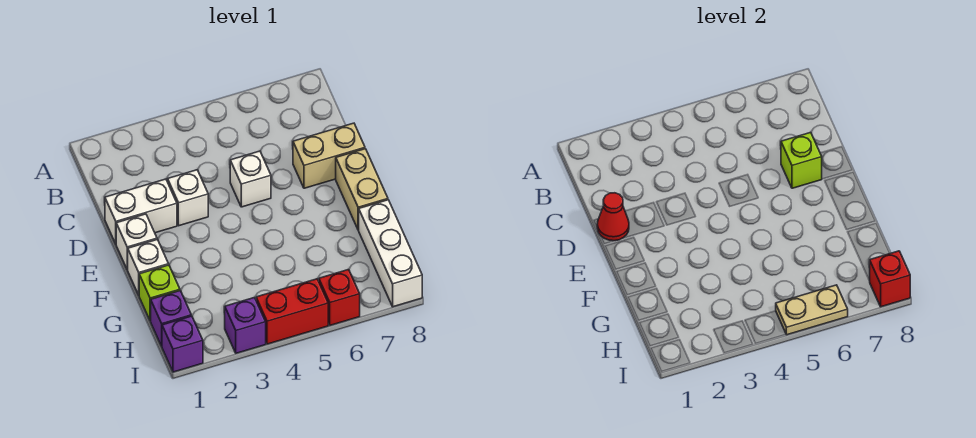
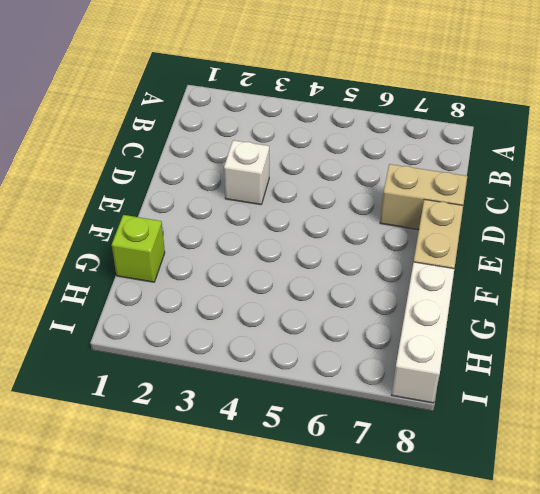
none -> white 1x2 brick [105,179,177,244]
none -> white 1x1 brick [230,151,271,207]
none -> white 1x1 brick [116,214,157,270]

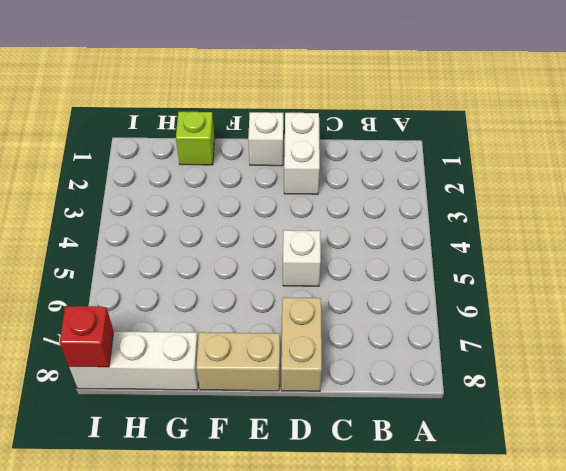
none -> white 1x1 brick [168,170,208,226]
none -> white 1x1 brick [128,240,169,295]
none -> purple 1x1 brick [151,291,191,346]

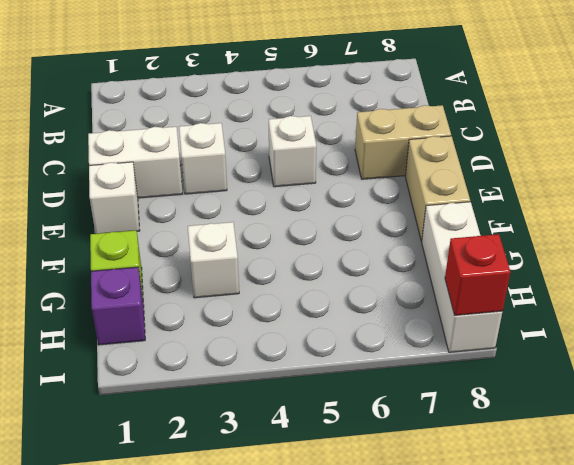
white 1x1 brick [188,222,239,298] -> white 1x1 brick moved to [128,240,169,295]
none -> purple 1x1 brick [162,316,203,372]
none -> purple 1x1 brick [225,298,266,353]
none -> red 1x2 brick [256,279,328,344]

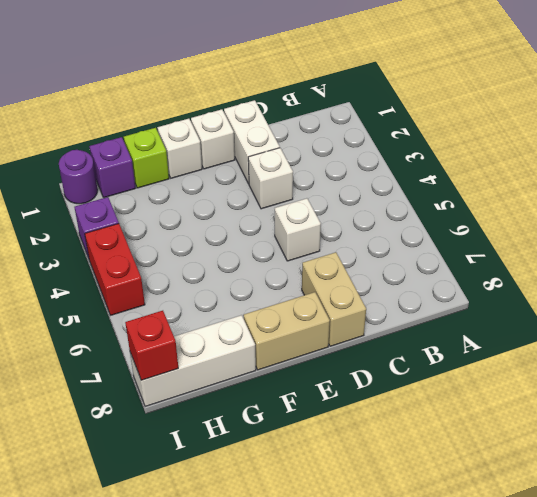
purple 1x1 round brick [59,150,98,204] -> purple 1x1 brick [162,316,203,372]
none -> red 1x1 brick [319,270,360,325]
none -> red 1x1 cone [597,193,629,241]
none -> lime 1x1 brick [781,132,822,188]

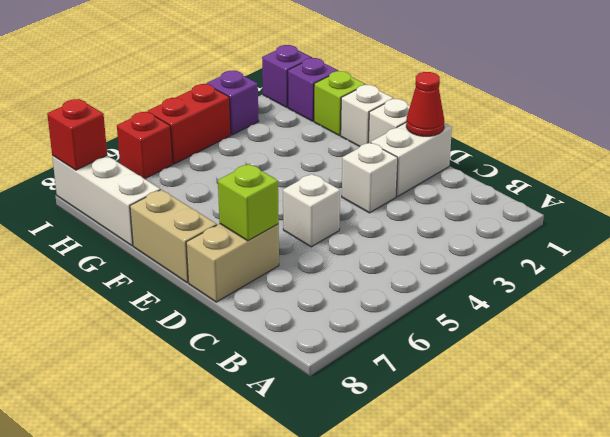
none -> tan 1x2 plate [776,285,848,335]

